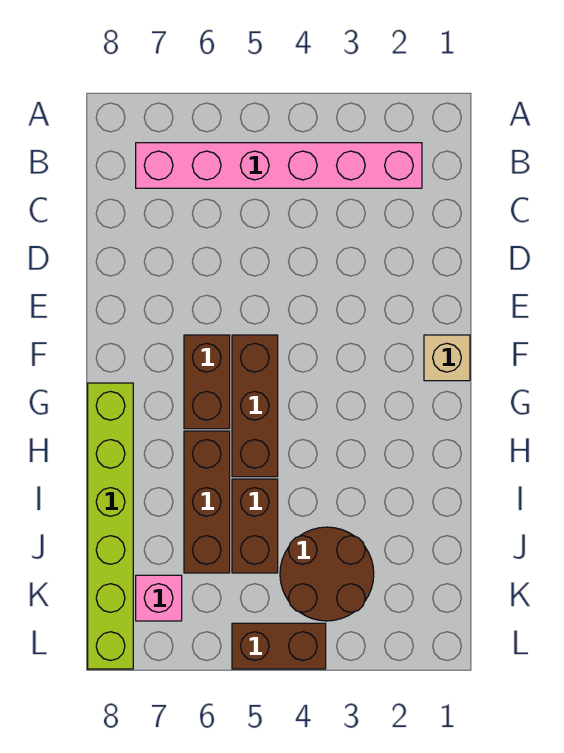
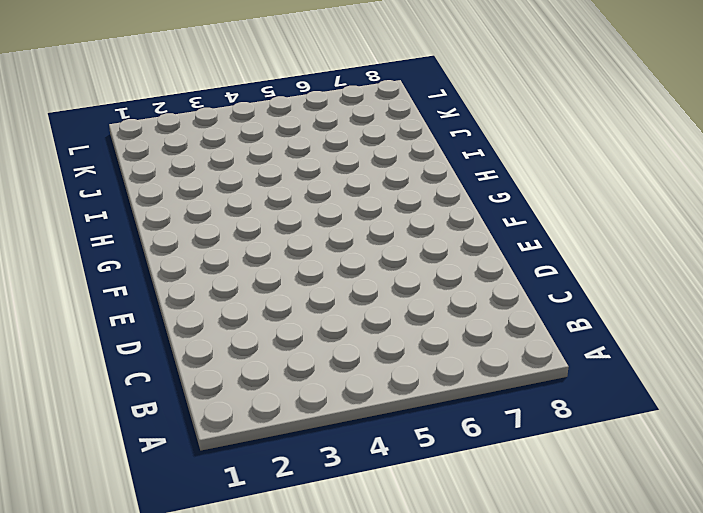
none -> pink 1x6 brick [136,143,422,188]
none -> tan 1x1 brick [424,335,470,381]

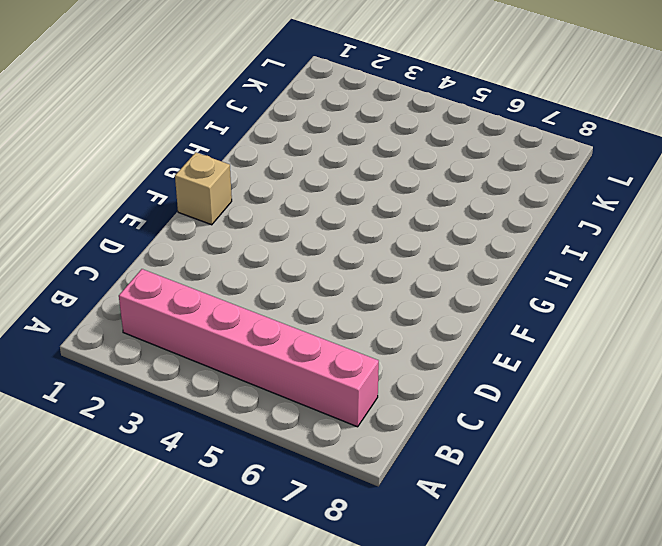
none -> brown 1x3 brick [232,335,278,477]
none -> brown 1x2 brick [184,335,230,429]

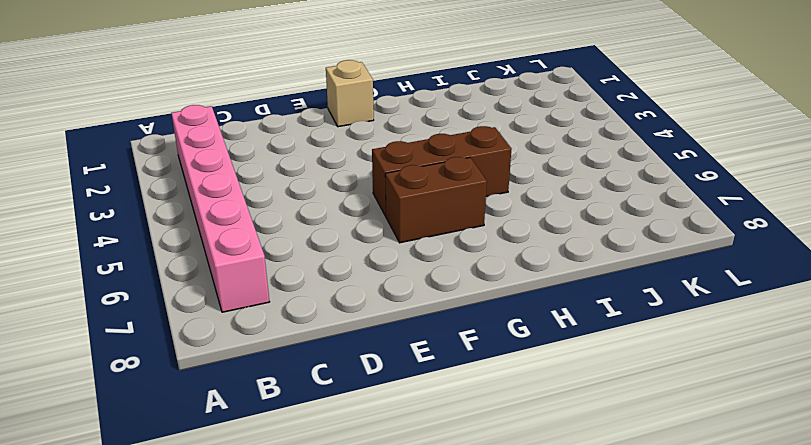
none -> lime 1x6 brick [88,383,133,669]
none -> brown 1x3 brick [184,431,230,573]

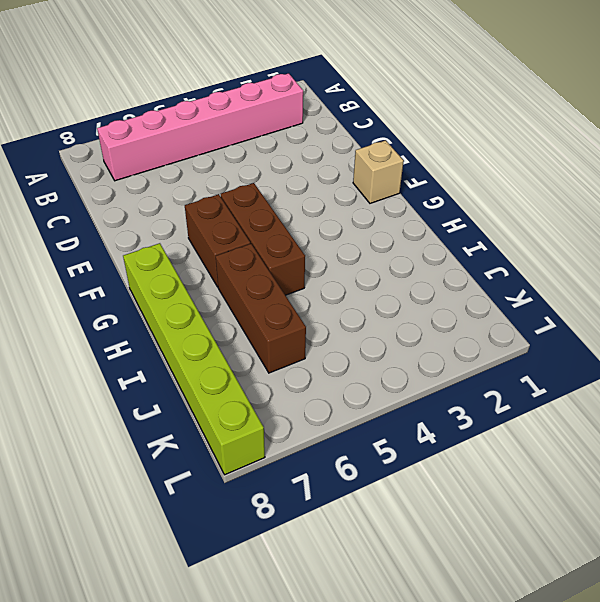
none -> brown 1x2 brick [232,479,278,573]
none -> brown 2x2 round brick [280,527,374,621]

